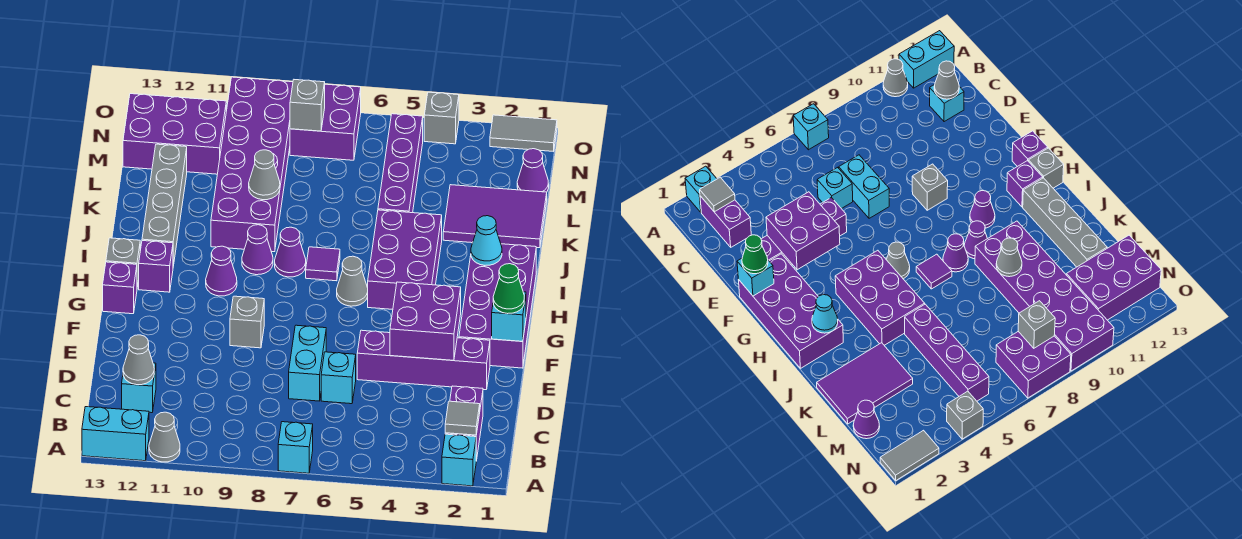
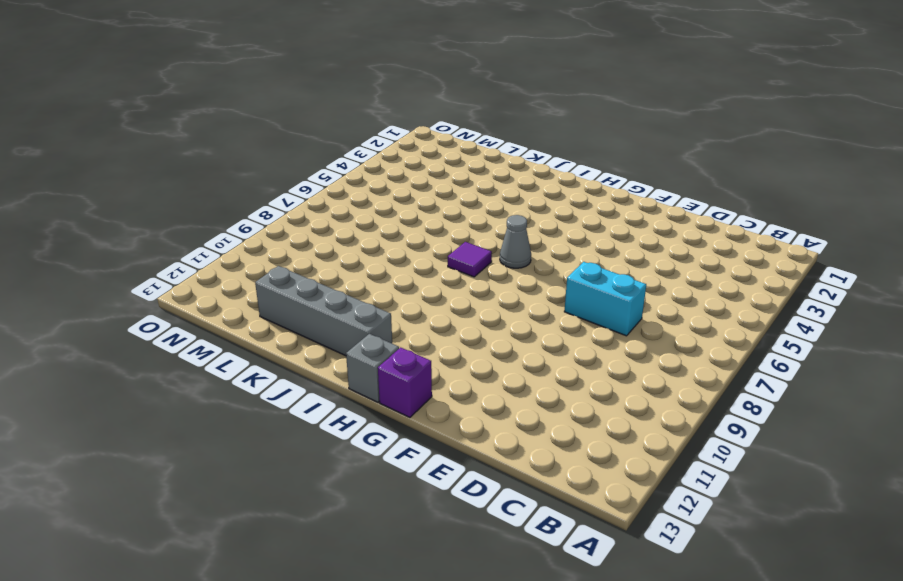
none -> cyan 1x1 brick [442,434,476,486]
none -> cyan 1x1 brick [278,422,313,473]
none -> grey 1x1 cone [149,412,180,462]
none -> cyan 1x2 brick [82,407,149,461]

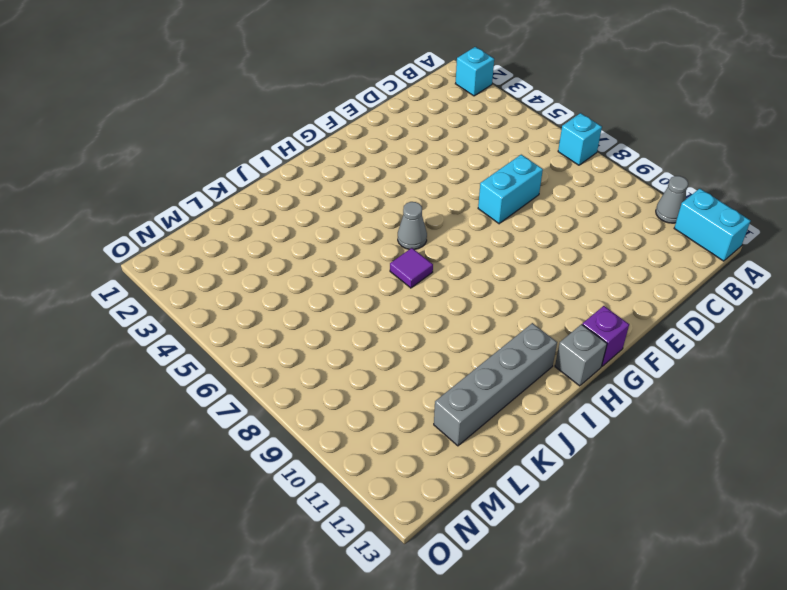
none -> purple 1x2 brick [445,386,483,461]
none -> cyan 1x1 brick [122,363,156,413]
none -> cyan 1x1 brick [321,352,356,404]
none -> purple 1x4 brick [357,330,490,390]

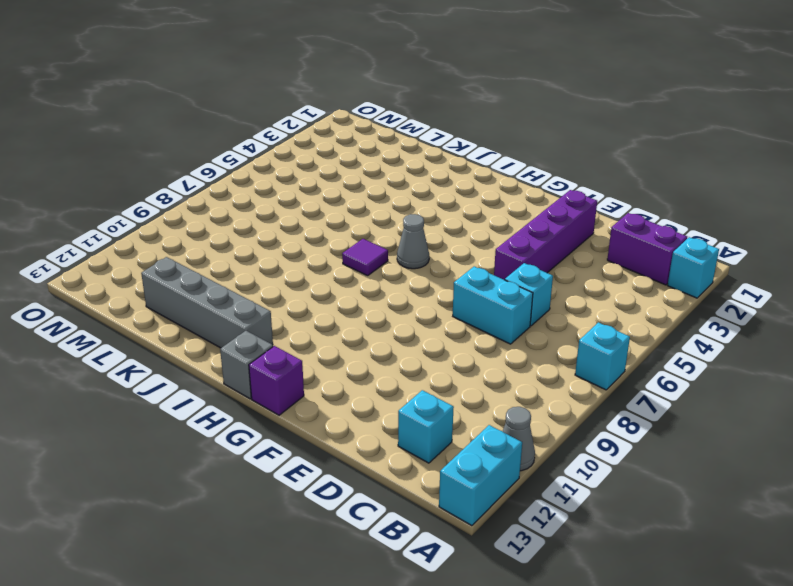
none -> purple 2x4 brick [459,242,536,368]
none -> grey 1x1 brick [230,296,264,348]
none -> purple 2x3 brick [368,210,442,309]
none -> purple 1x1 cone [206,246,237,296]

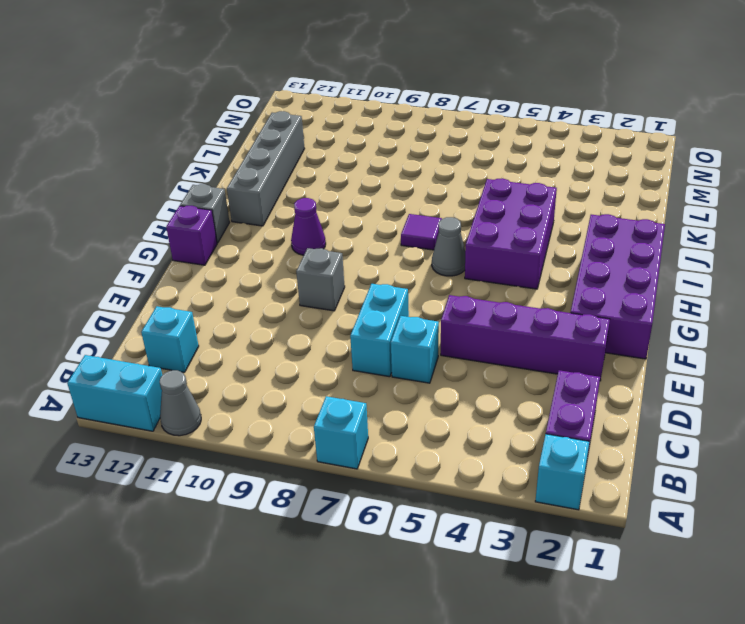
none -> purple 1x1 brick [139,241,173,292]
none -> purple 1x1 cone [275,227,306,277]
none -> purple 1x1 cone [242,225,273,275]
none -> purple 2x6 brick [211,77,293,252]

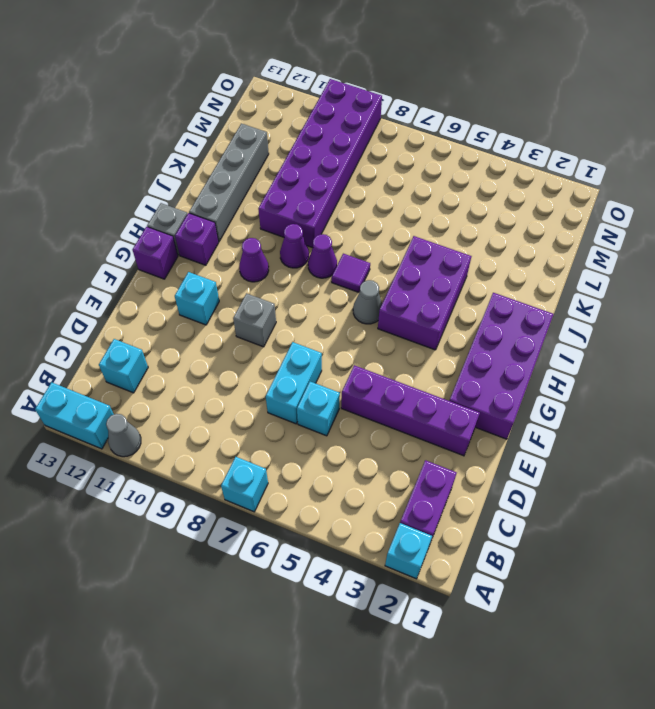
cyan 1x1 brick [175,272,219,325] -> cyan 1x1 brick moved to [492,292,526,341]
none -> purple 2x3 tile [443,185,547,248]
none -> purple 1x4 brick [378,114,423,213]
none -> purple 1x1 cone [517,149,549,192]
none -> purple 2x3 brick [123,94,226,174]

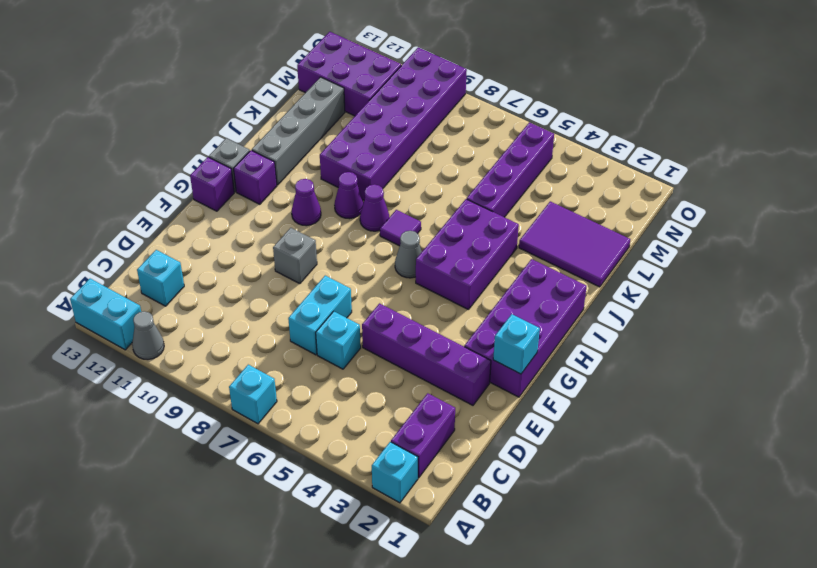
none -> purple 1x1 cone [517,149,549,192]
none -> purple 2x2 brick [290,84,361,160]
none -> grey 1x2 tile [490,115,557,151]
none -> grey 1x1 brick [424,92,459,144]

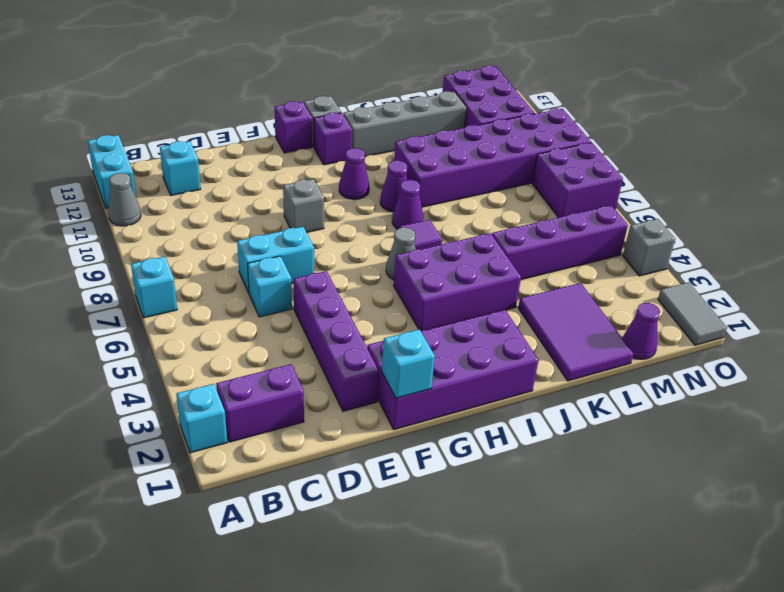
none -> grey 1x1 tile [445,401,480,435]
none -> grey 1x1 cone [123,335,154,385]
none -> purple 2x2 brick [390,282,461,360]
none -> cyan 1x1 cone [471,216,502,265]

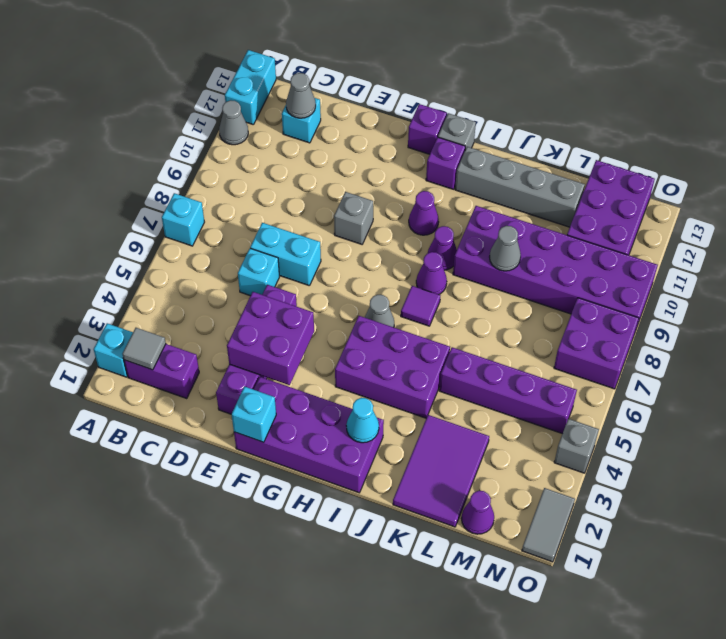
none -> grey 1x1 brick [290,80,325,131]
none -> green 1x1 cone [493,264,524,314]

